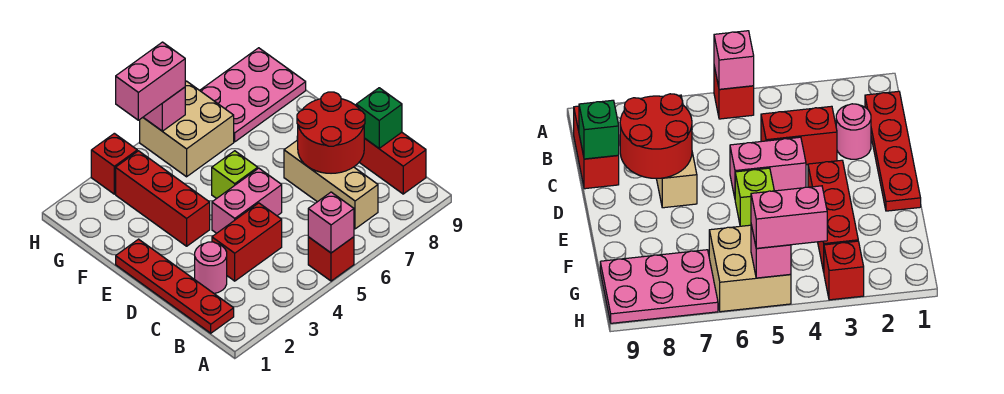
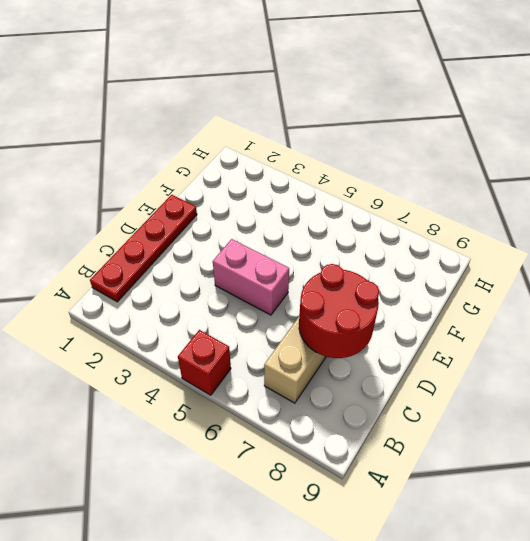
none -> red 1x2 brick [359,132,426,194]
none -> pink 1x1 round brick [195,242,227,293]
none -> red 1x2 brick [212,203,282,281]

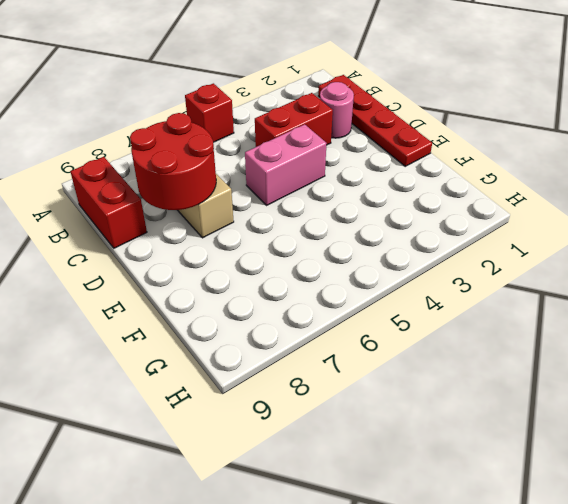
none -> red 1x3 brick [116,151,210,246]
none -> lime 1x1 brick [212,151,258,199]
none -> tan 2x2 brick [140,81,234,177]

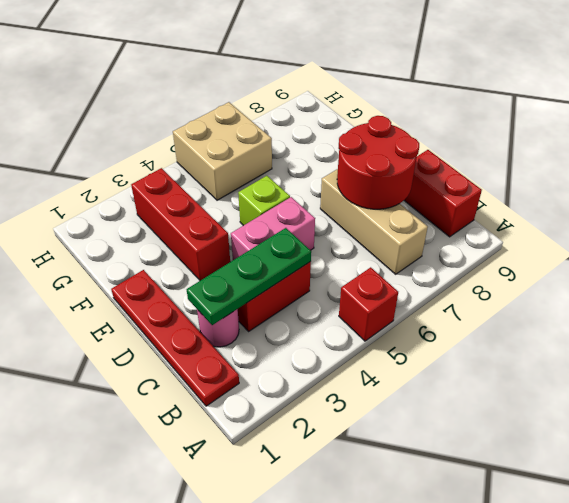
green 1x3 plate [187,228,311,325] -> none
none -> pink 2x3 plate [200,48,306,142]
none -> red 1x1 brick [91,133,137,194]
none -> pink 1x1 brick [308,192,354,253]

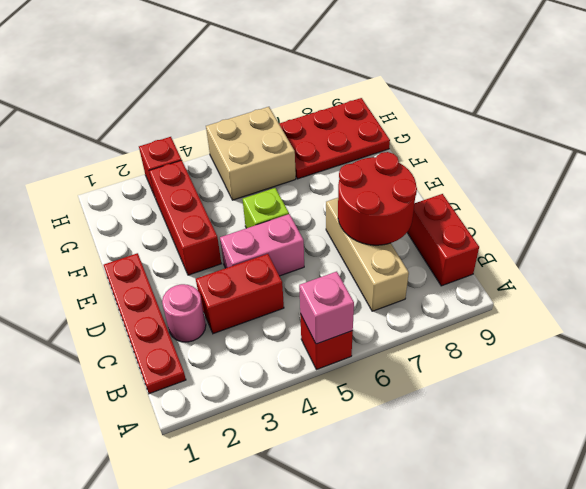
red 2x3 plate [279,98,390,179] -> pink 2x3 plate [200,48,306,142]
none -> green 1x1 brick [356,88,402,148]
none -> pink 1x1 brick [143,87,185,131]
none -> pink 1x2 brick [116,42,185,120]

